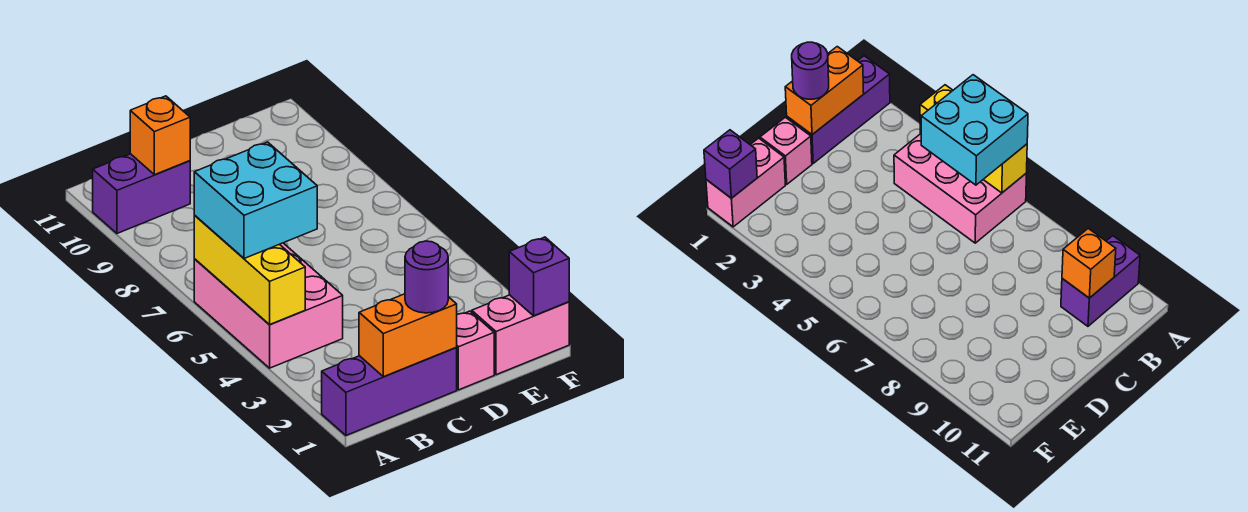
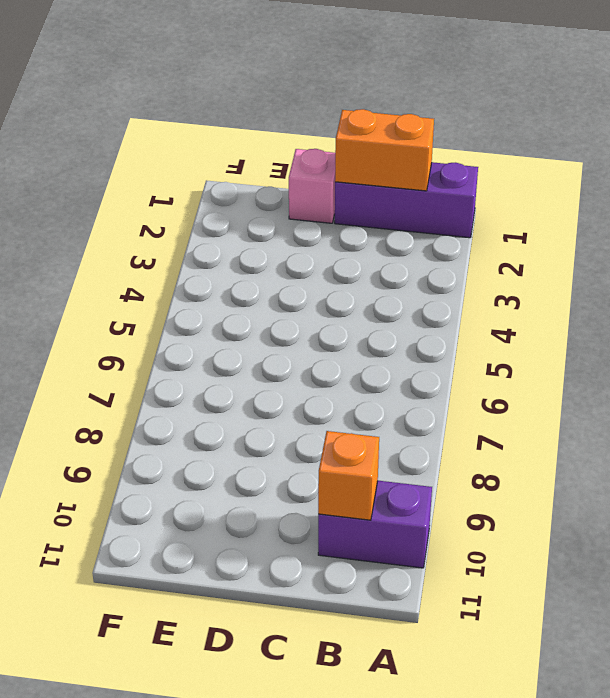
none -> pink 2x3 brick [194,243,343,368]
none -> pink 1x2 brick [472,295,569,375]

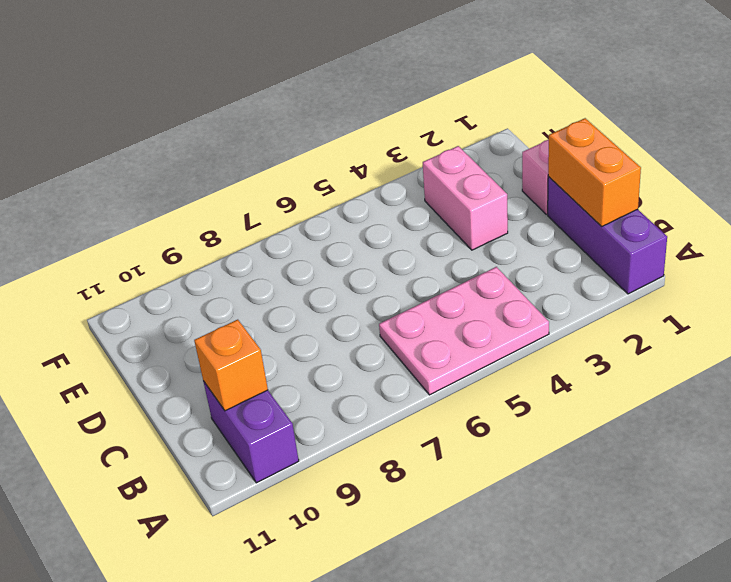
pink 2x3 plate [379,267,549,395] -> pink 2x3 brick [194,243,343,368]
pink 1x2 brick [423,146,508,250] -> pink 1x2 brick moved to [472,295,569,375]
none -> yellow 1x3 brick [194,216,305,324]
none -> purple 1x1 brick [509,237,569,316]

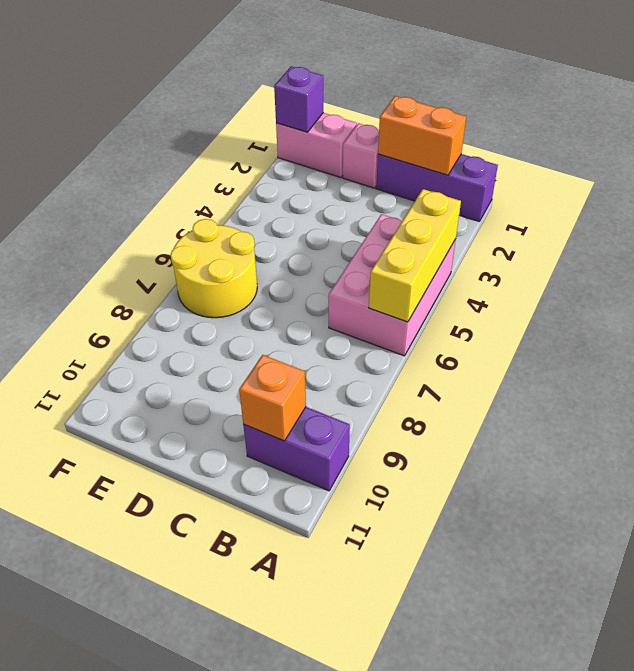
yellow 2x2 round brick [170,219,257,318] -> none
none -> cyan 2x2 brick [194,142,317,259]
none -> purple 1x1 round brick [405,241,448,313]

